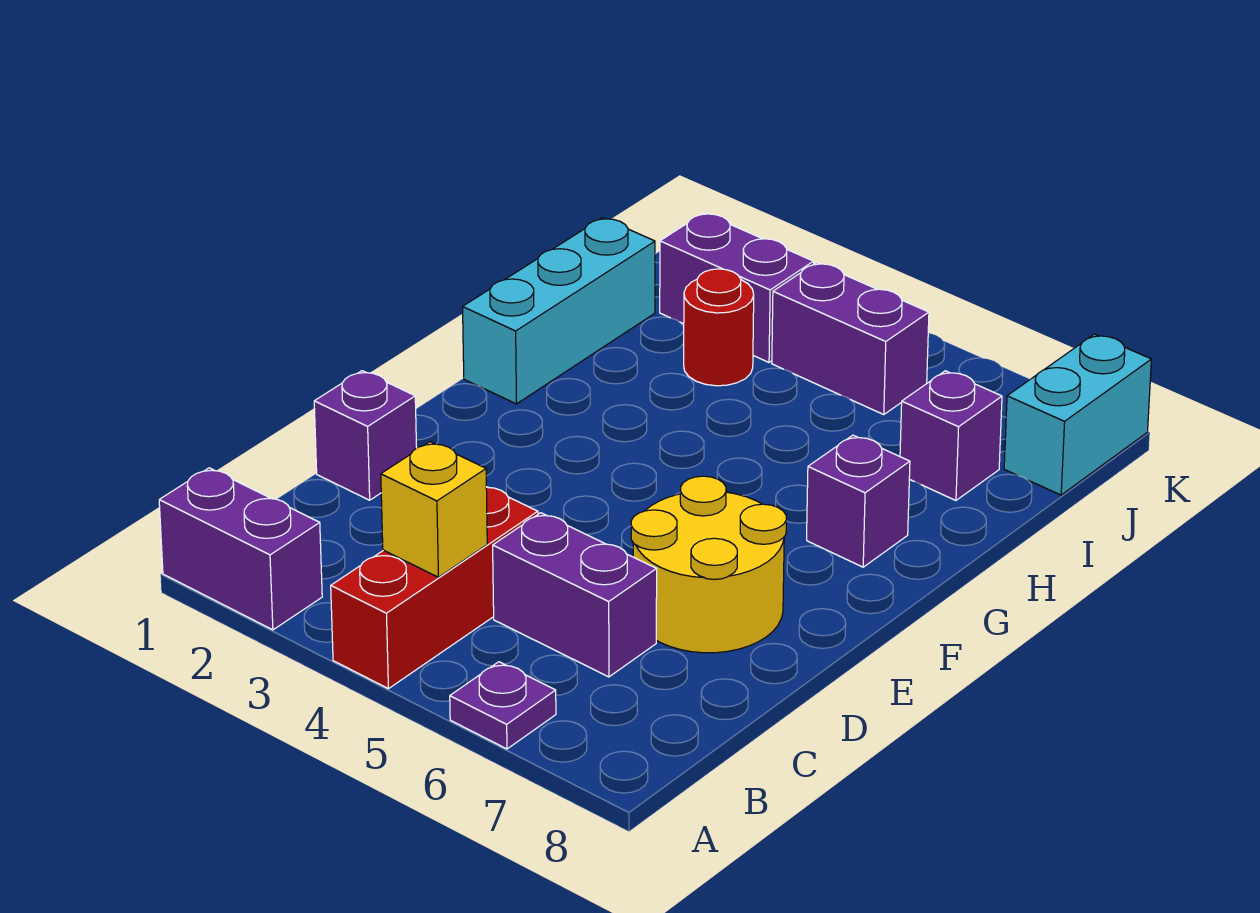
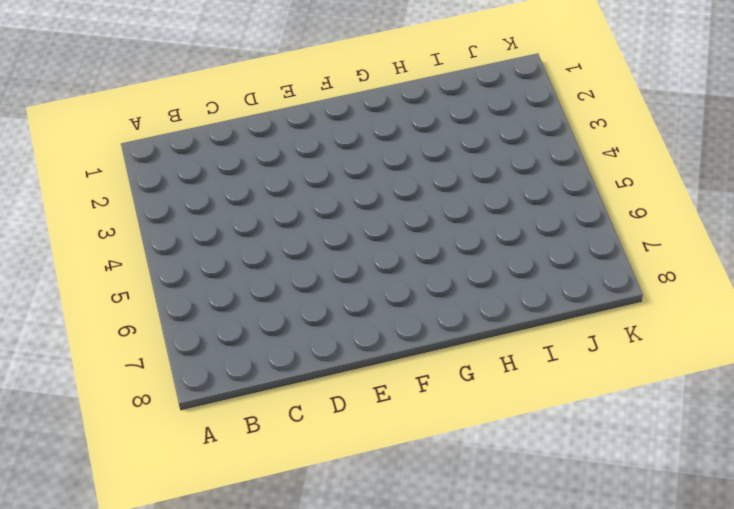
none -> purple 1x2 brick [159,468,322,630]
none -> red 1x3 brick [331,487,538,689]
none -> purple 1x1 plate [450,662,556,749]

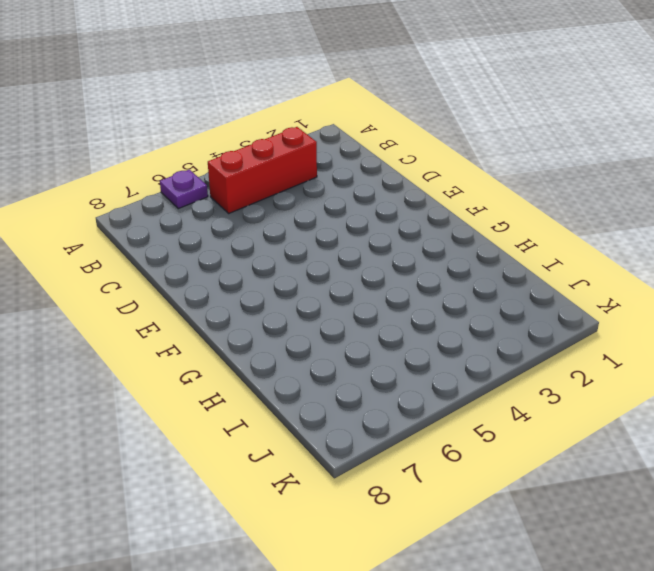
red 1x3 brick [208,127,317,213] -> red 1x3 brick turned to [331,487,538,689]
none -> purple 1x2 brick [159,468,322,630]
none -> purple 1x2 brick [493,513,657,677]
none -> purple 1x1 brick [314,371,417,500]

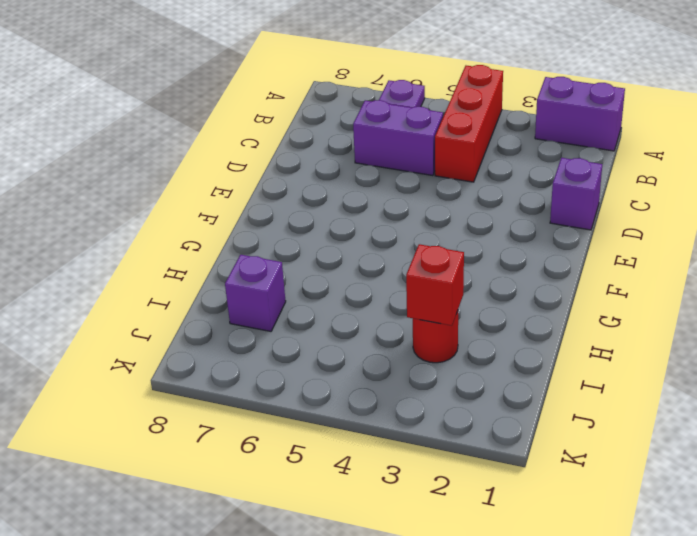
red 1x1 brick [406,244,464,326] -> none
none -> yellow 2x2 round brick [631,476,786,653]
none -> cyan 1x3 brick [463,218,655,404]
none -> purple 1x1 brick [807,435,910,567]

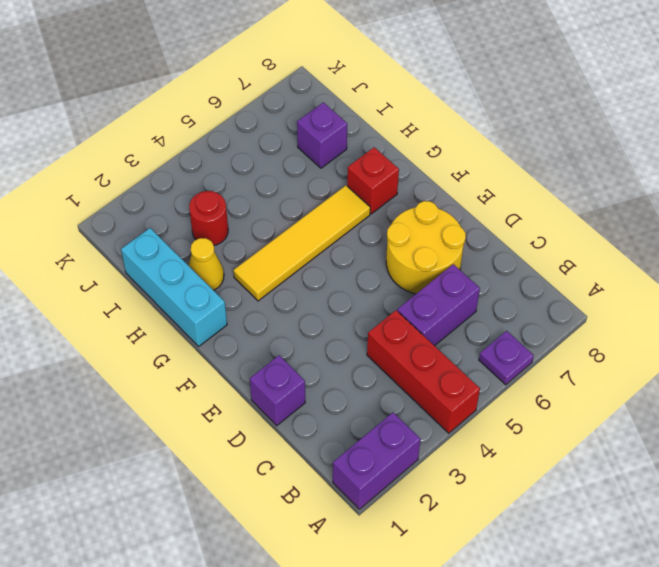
yellow 1x4 tile [233,185,370,301] -> none
red 1x1 brick [347,147,399,214] -> purple 1x1 brick [807,435,910,567]
yellow 1x1 cone [188,238,224,290] -> none
none -> purple 1x2 brick [660,213,814,362]
none -> purple 1x2 brick [772,263,929,414]
none -> cyan 1x2 brick [1004,334,1151,495]

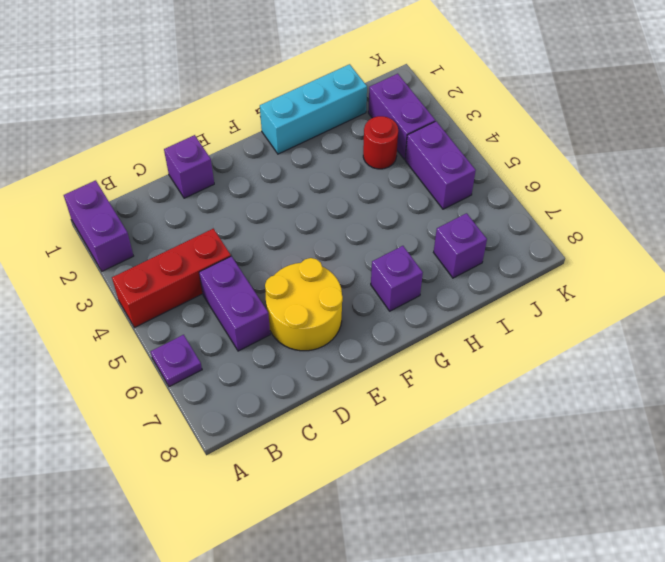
none -> cyan 1x2 brick [1004,334,1151,495]
none -> yellow 1x1 brick [381,442,487,577]

